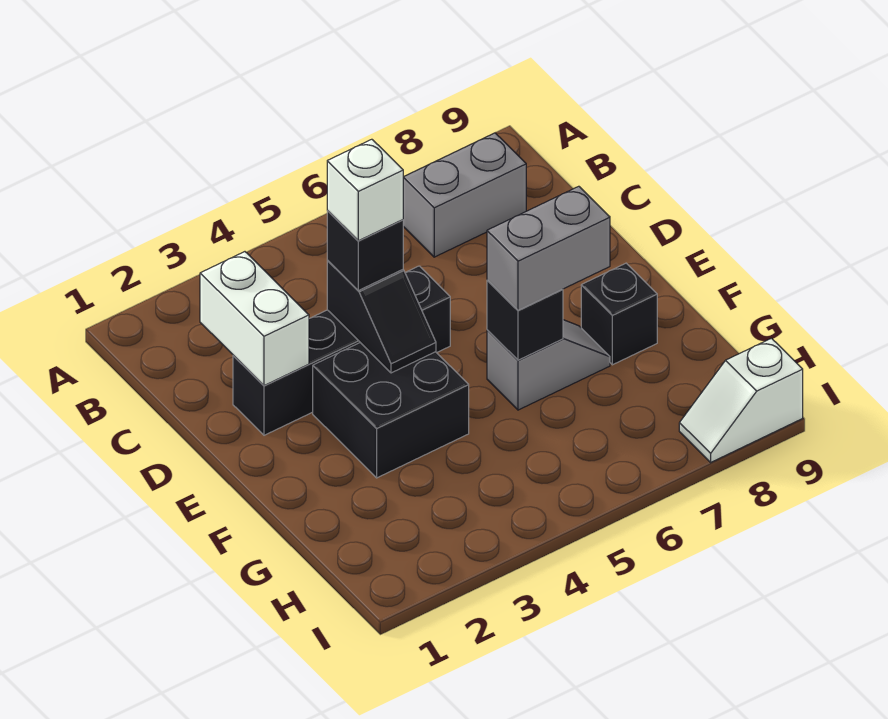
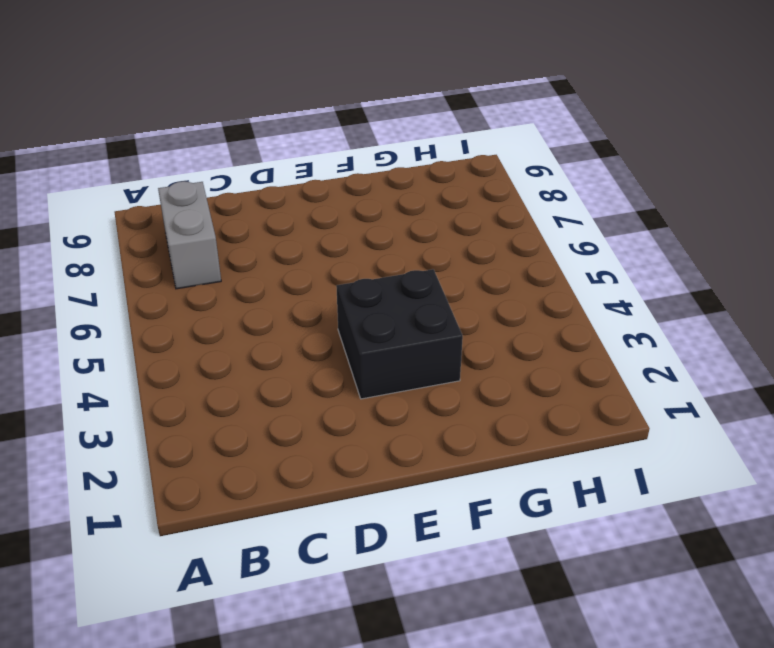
none -> black 1x4 brick [233,266,450,435]
none -> grey 1x2 slope [487,320,610,410]
none -> black 1x1 brick [581,263,657,365]

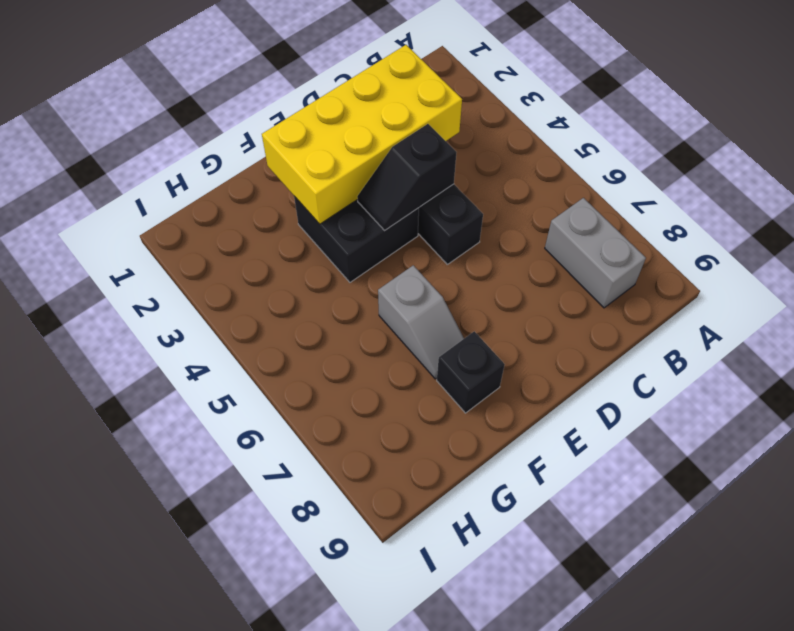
yellow 2x4 brick [262,45,462,224] -> white 1x2 brick [200,252,309,386]
none -> white 1x2 slope [679,338,803,462]
none -> black 1x1 brick [487,280,563,360]
none -> black 1x1 brick [327,211,403,290]

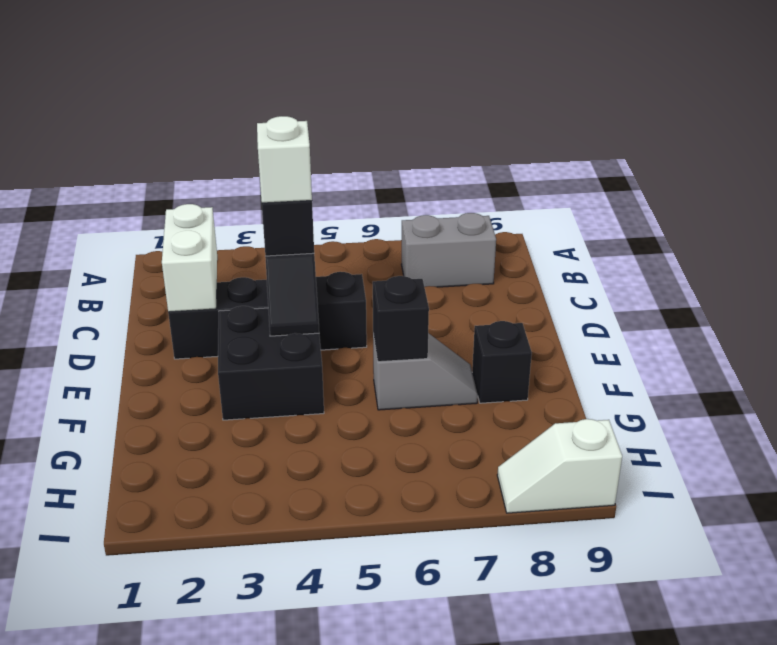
none -> grey 1x2 brick [487,186,610,310]

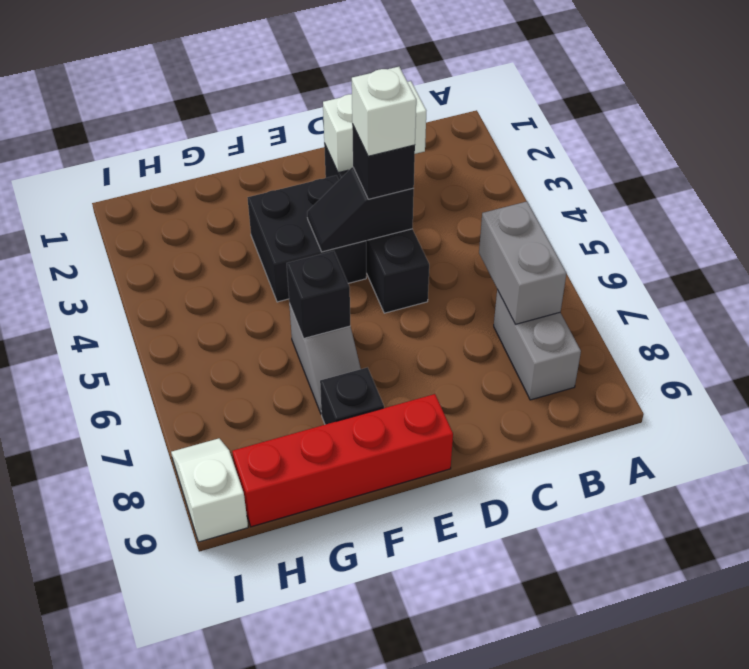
grey 1x2 brick [479,202,567,324] -> grey 1x2 brick moved to [487,186,610,310]
red 1x4 brick [232,394,453,527] -> none

